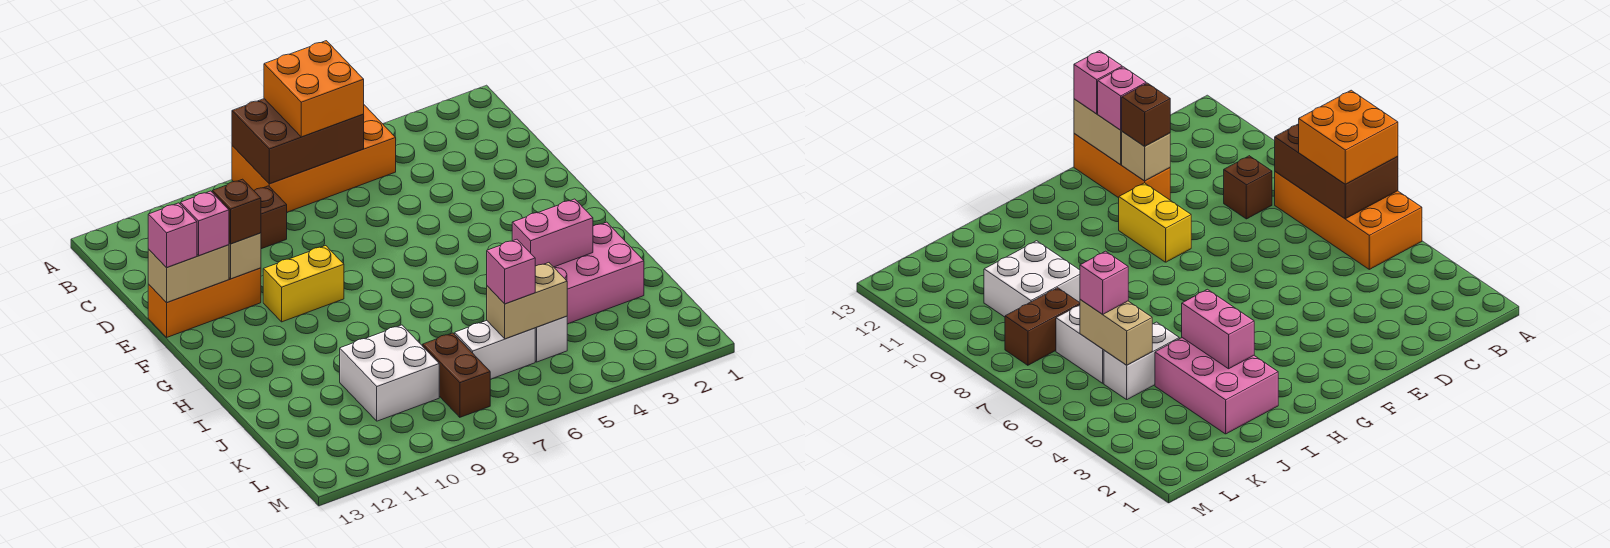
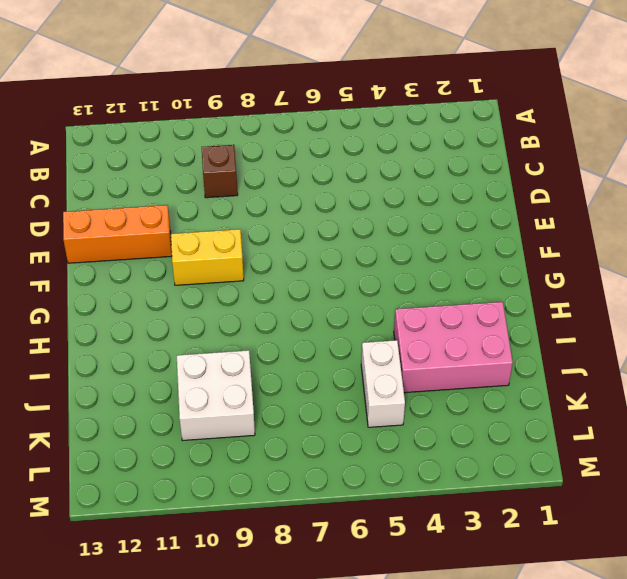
none -> orange 2x4 brick [232,105,396,212]
none -> white 1x2 brick [455,321,535,379]
none -> brown 1x2 brick [423,333,490,417]

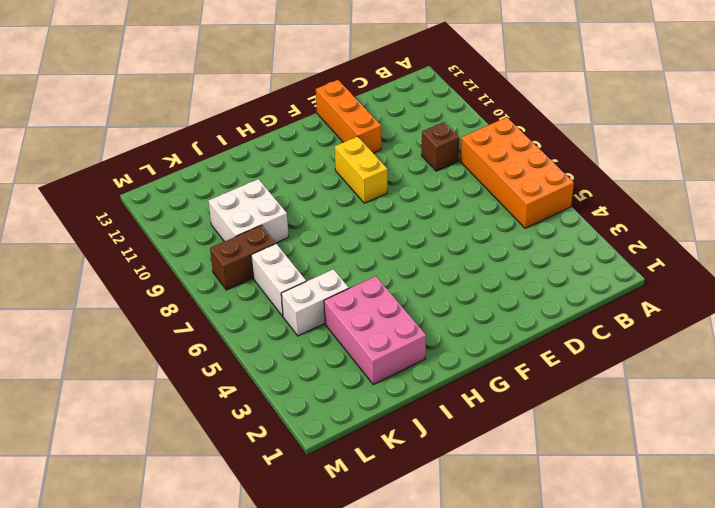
none -> brown 2x3 brick [232,99,364,184]
none -> tan 1x1 brick [229,233,261,279]
none -> tan 1x2 brick [148,245,229,303]

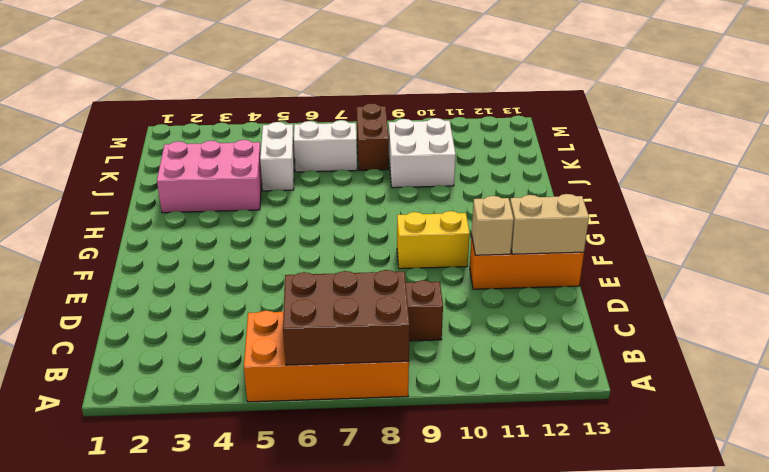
none -> pink 1x2 brick [512,199,593,267]
none -> tan 1x2 brick [487,263,567,339]
none -> orange 2x2 brick [264,41,364,137]

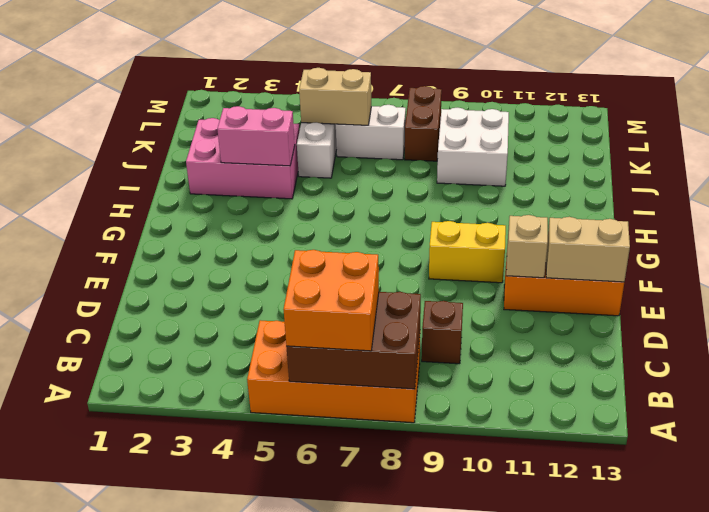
none -> brown 1x1 brick [212,179,261,244]
none -> pink 1x1 brick [180,191,229,256]
none -> pink 1x1 brick [148,203,197,268]

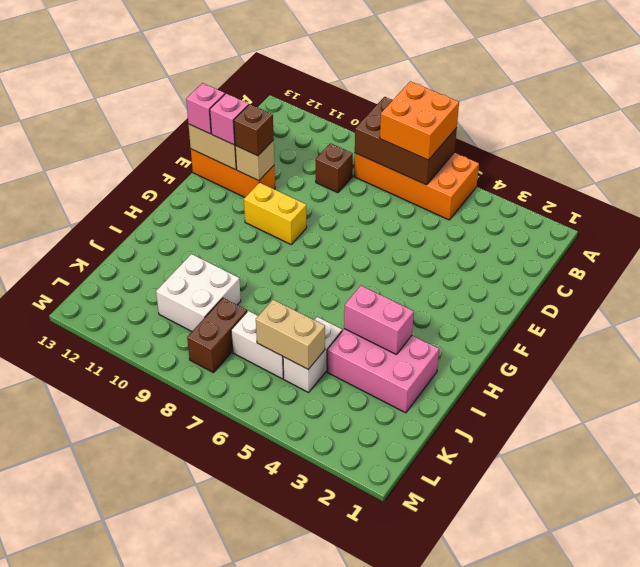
none -> pink 1x1 brick [487,239,535,304]

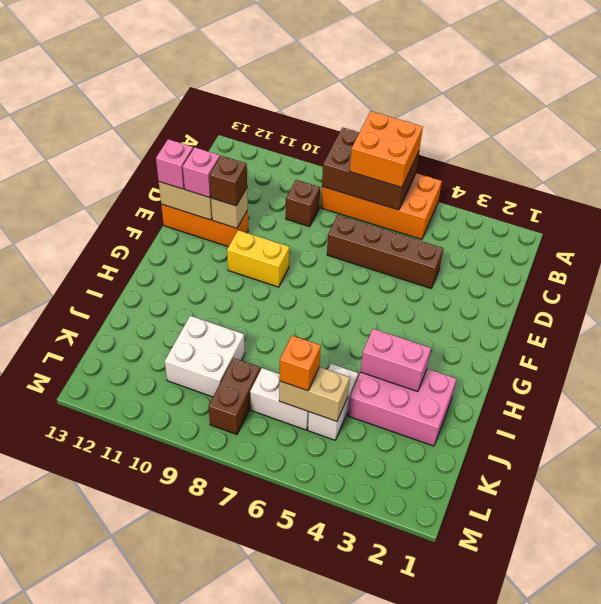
brown 1x4 brick [327,215,443,288] -> none
orange 1x1 brick [280,336,321,391] -> pink 1x1 brick [487,239,535,304]

